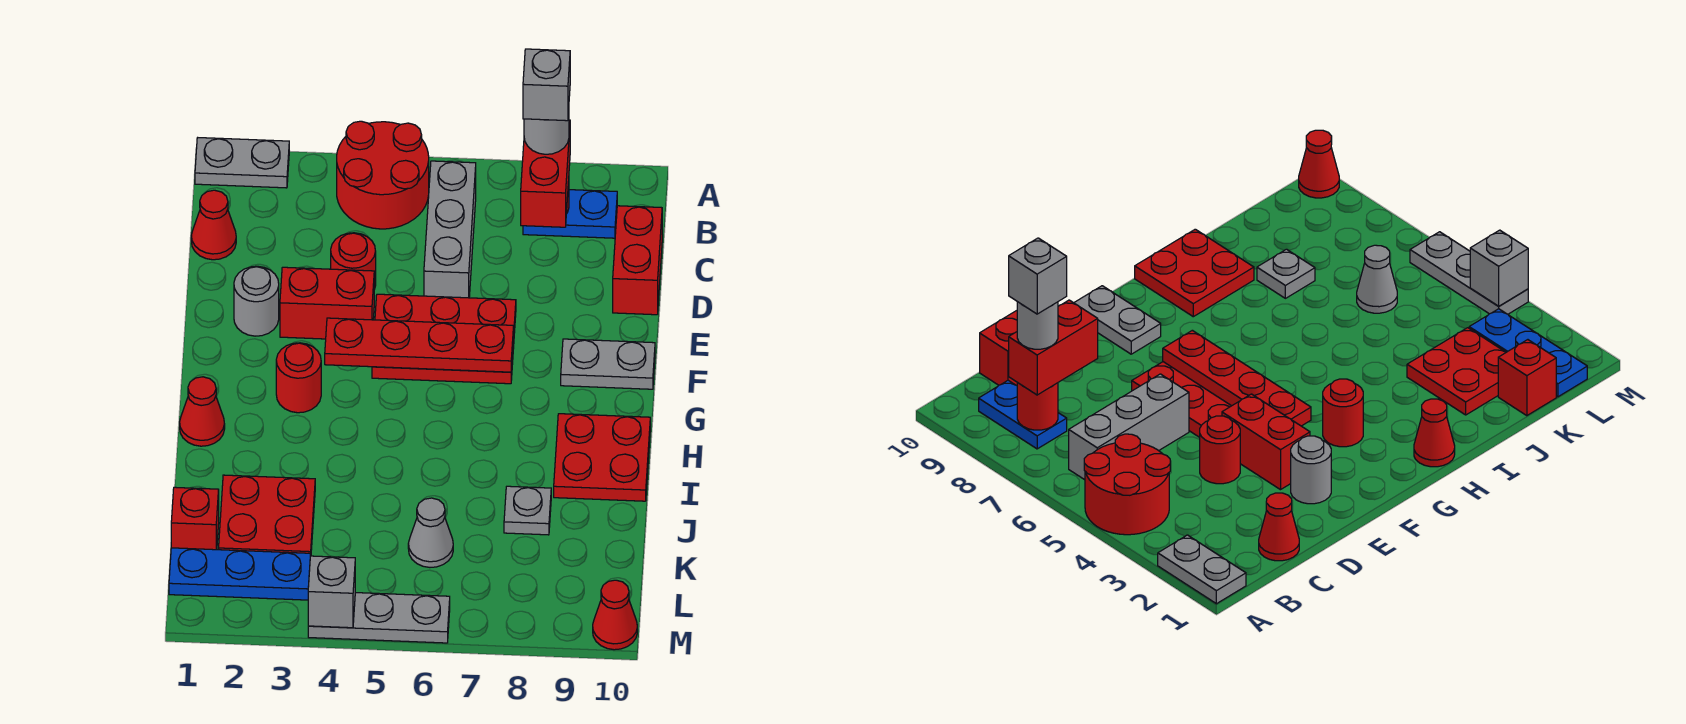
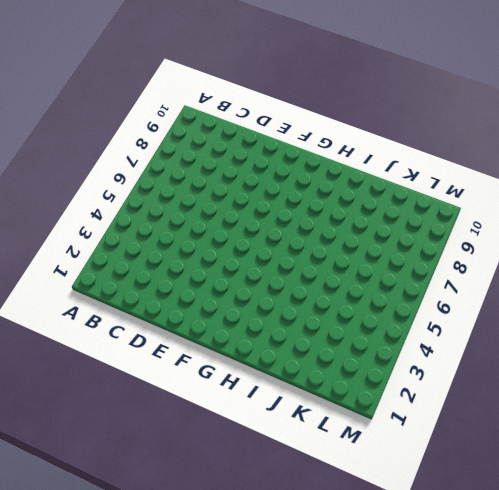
none -> grey 1x2 plate [195,138,289,188]
none -> red 2x2 round brick [337,121,429,229]
none -> grey 1x3 brick [424,161,476,298]

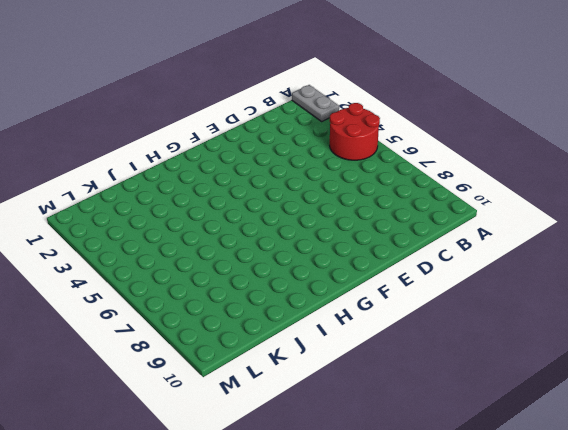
none -> grey 1x3 brick [424,161,476,298]
none -> blue 1x2 plate [523,190,617,238]
none -> red 1x1 cone [191,190,236,260]

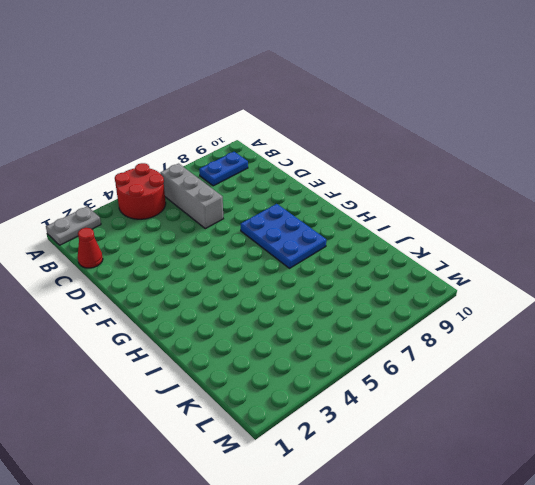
blue 2x3 plate [241,204,326,268] -> red 2x3 plate [372,294,516,384]
none -> red 1x2 brick [613,206,662,315]
none -> red 1x1 round brick [331,233,376,289]
none -> grey 1x1 round brick [234,266,279,336]

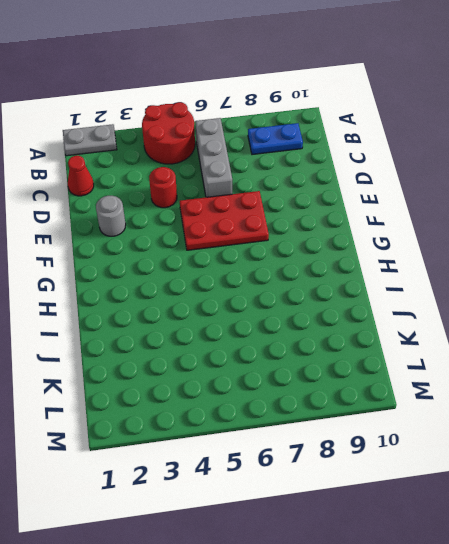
none -> red 1x2 brick [613,206,662,315]
none -> red 1x2 brick [280,267,374,339]
none -> grey 1x2 plate [561,339,655,389]

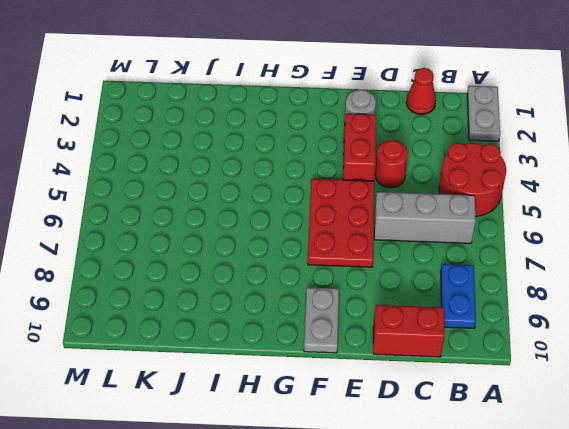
none -> red 1x1 round brick [276,343,321,413]
none -> red 1x1 cone [180,377,225,446]
none -> red 2x2 plate [554,414,650,501]

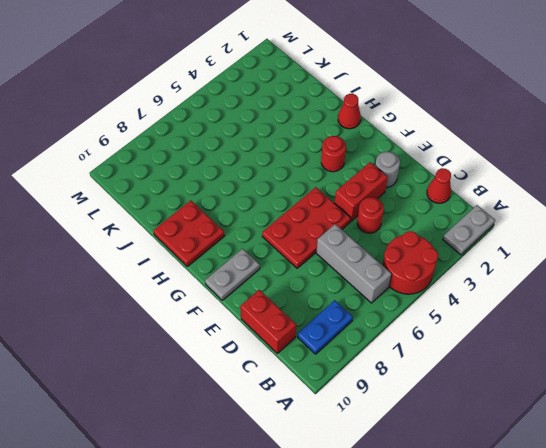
none -> red 2x2 plate [219,475,315,553]
none -> grey 1x1 plate [504,486,551,535]
none -> red 1x1 brick [171,487,219,550]

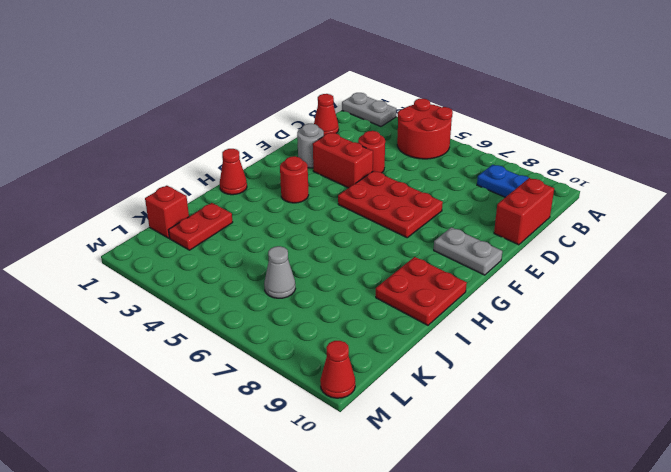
red 1x2 plate [169,203,233,250] -> red 2x2 plate [219,475,315,553]
none -> grey 1x3 brick [424,161,476,298]
none -> grey 1x1 plate [504,486,551,535]
none -> blue 1x3 plate [169,548,311,600]

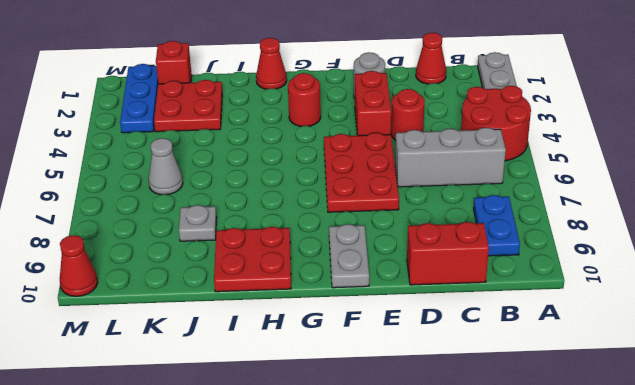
none -> grey 1x3 plate [308,593,450,643]
none -> red 1x1 round brick [1017,383,1058,430]
none -> red 1x4 plate [325,318,514,372]

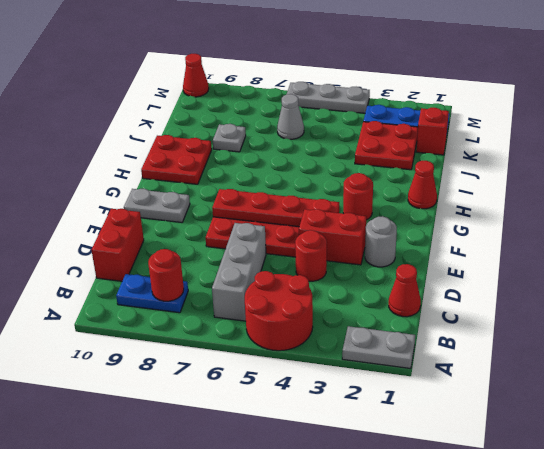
none -> grey 1x1 brick [308,556,355,628]
none -> red 1x2 brick [521,120,570,227]
none -> grey 1x1 round brick [524,112,569,154]

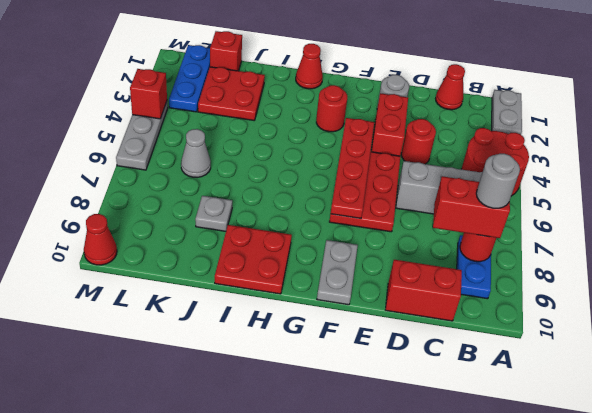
red 1x1 brick [130,69,167,119] -> grey 1x1 brick [308,556,355,628]
none -> grey 1x1 brick [523,49,570,121]

